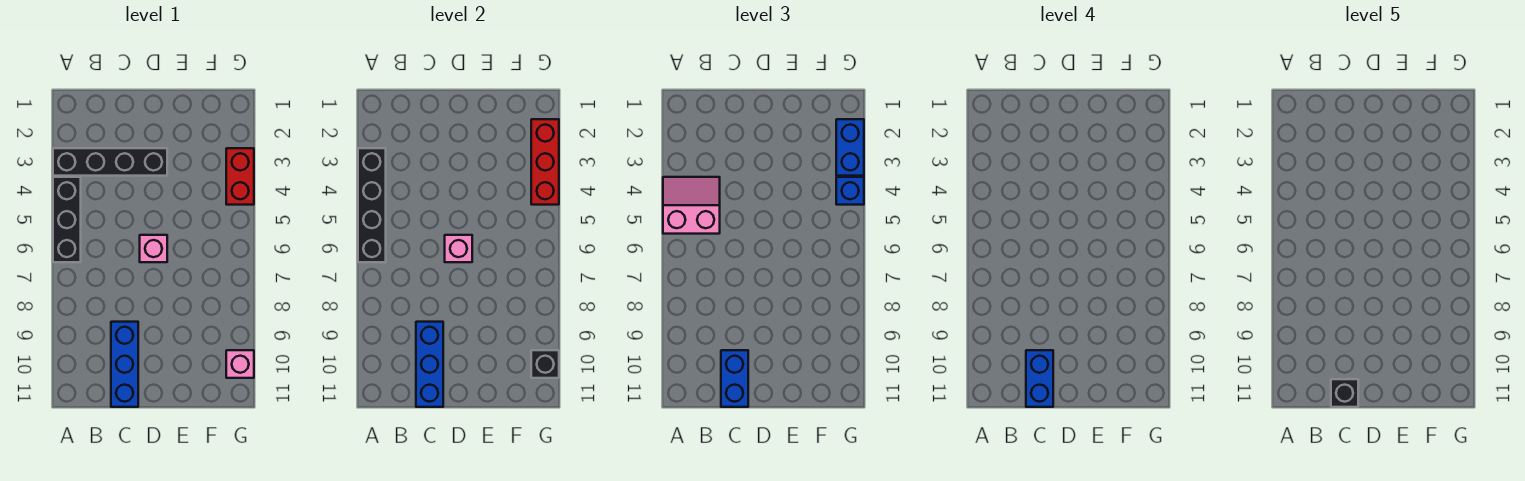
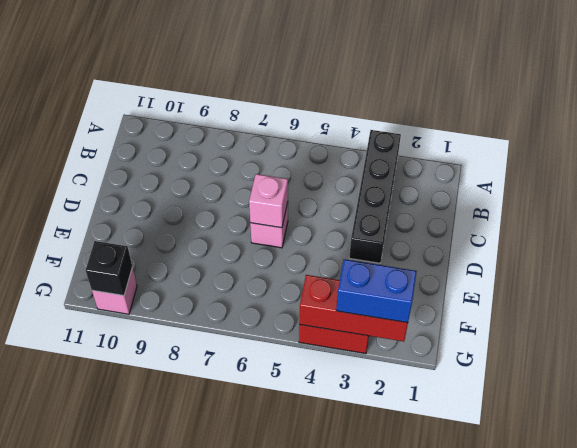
none -> black 1x3 brick [53,177,81,262]
none -> blue 1x3 brick [111,322,138,407]
none -> black 1x4 brick [358,148,386,262]

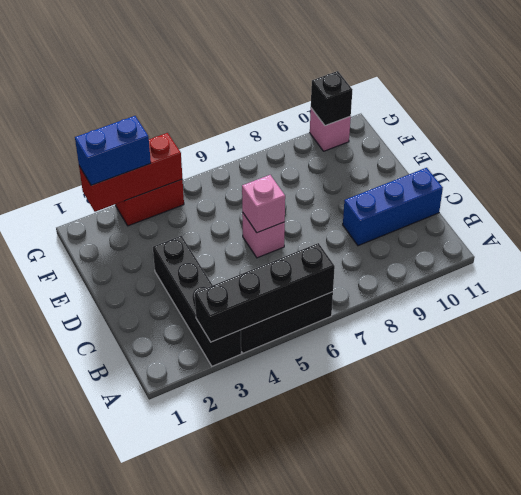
none -> blue 1x3 brick [416,322,443,407]
none -> pink 2x2 slope [663,177,720,234]
none -> blue 1x2 brick [721,350,748,407]

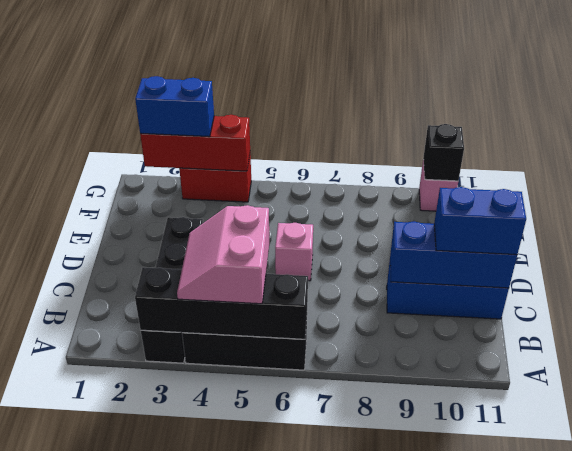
none -> pink 1x1 brick [445,235,472,262]
none -> blue 1x1 brick [836,177,864,205]
none -> blue 1x2 brick [1026,350,1053,407]

